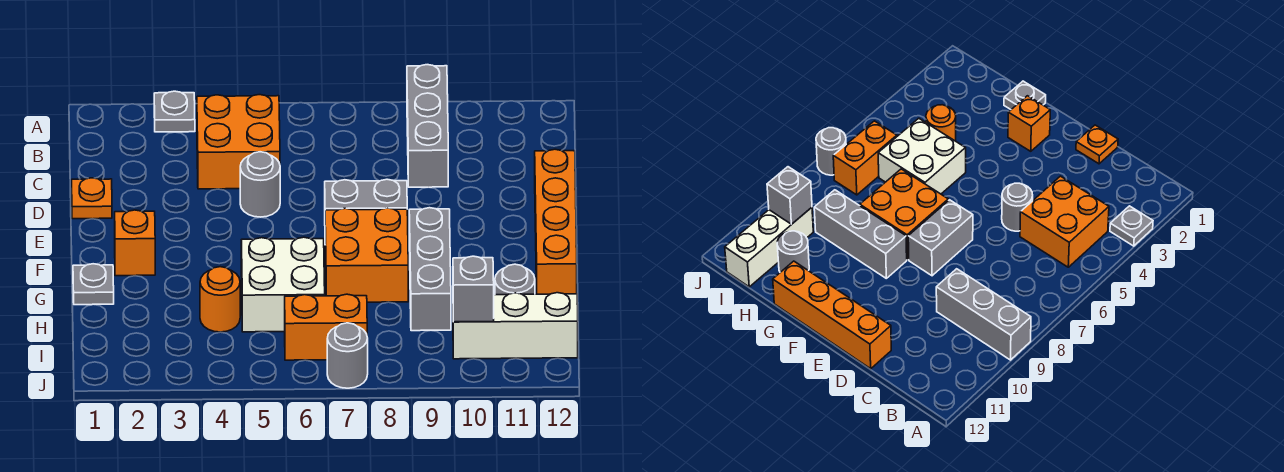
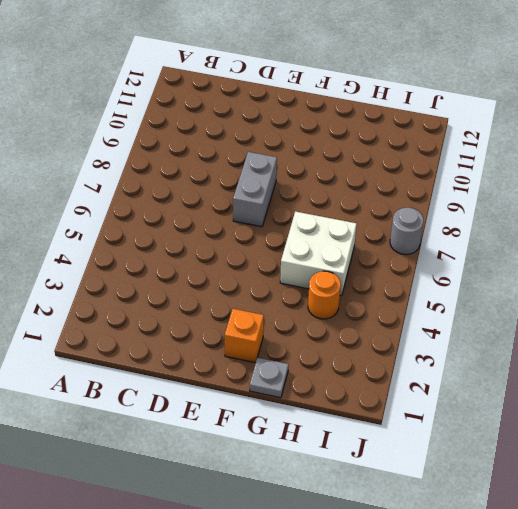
none -> grey 1x1 plate [154,91,195,132]
none -> grey 1x3 brick [407,65,448,187]
none -> orange 2x2 brick [197,95,280,189]

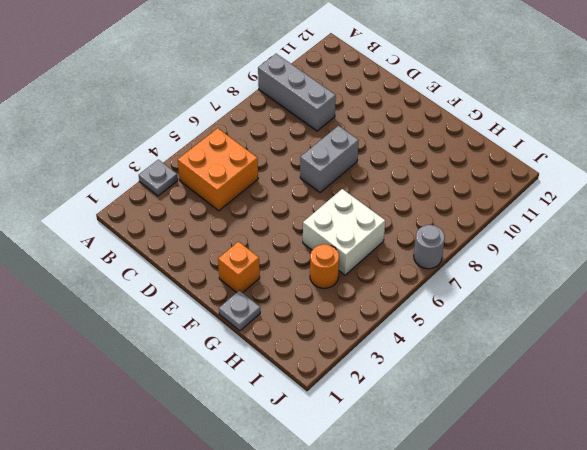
none -> orange 1x1 plate [72,178,112,219]
none -> grey 1x1 round brick [240,152,280,217]
none -> orange 1x4 brick [535,149,577,294]

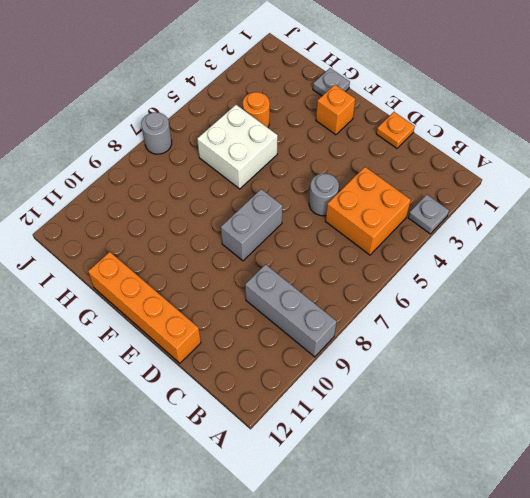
none -> orange 2x2 brick [325,208,408,302]
none -> grey 1x3 brick [409,208,451,331]
none -> grey 1x1 round brick [495,264,535,295]

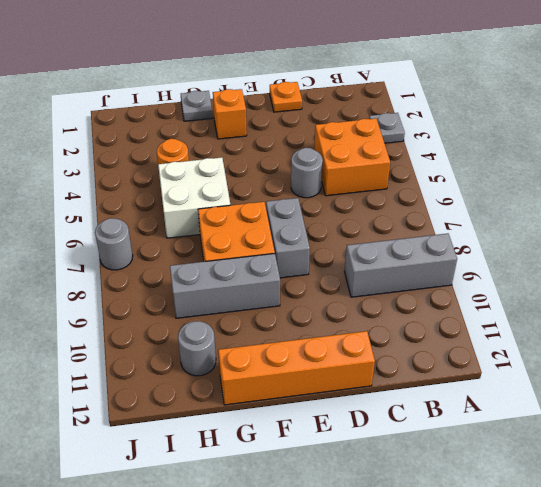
none -> orange 1x2 brick [285,294,367,360]
none -> white 1x3 brick [453,293,578,359]
none -> grey 1x1 brick [453,256,494,322]

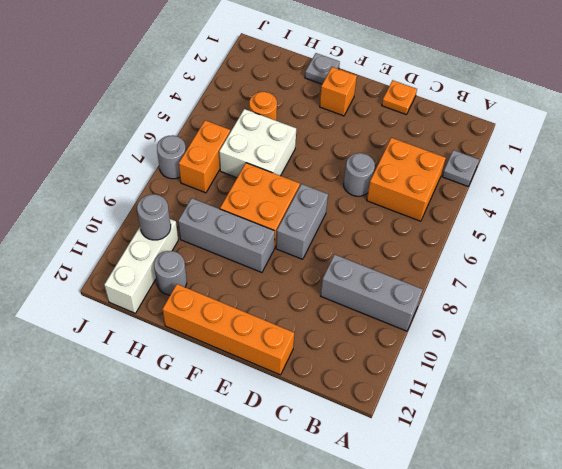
grey 1x1 round brick [137,194,171,240] -> grey 1x1 brick [453,256,494,322]

